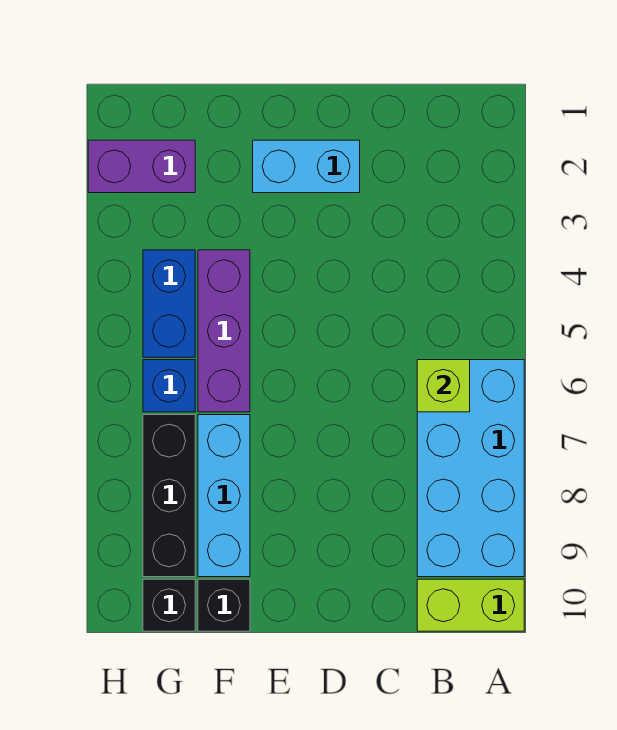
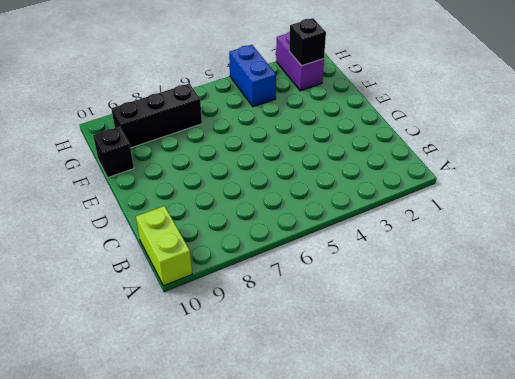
black 1x1 brick [289,18,326,66] -> black 1x1 brick moved to [143,579,195,631]
blue 1x2 brick [229,45,276,107] -> blue 1x2 brick turned to [143,250,195,357]
none -> cyan 2x4 brick [417,360,524,577]
none -> cyan 1x2 brick [253,140,360,193]
none -> purple 1x3 brick [198,250,250,412]

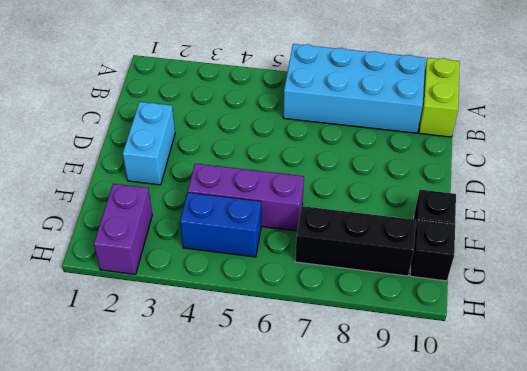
none -> cyan 1x3 brick [198,415,250,577]
none -> blue 1x1 brick [143,360,195,412]
none -> lime 1x1 brick [417,360,470,412]

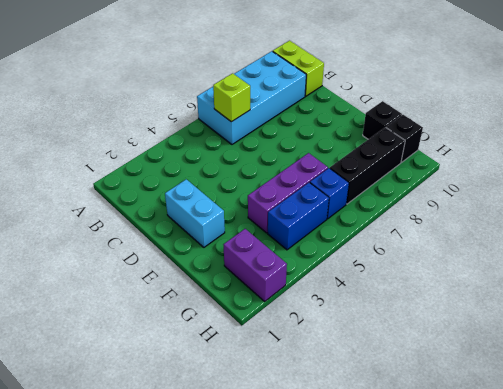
none -> cyan 1x3 brick [198,415,250,577]

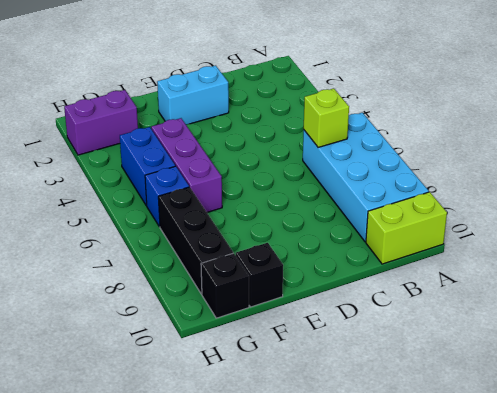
none -> cyan 1x3 brick [198,415,250,577]

